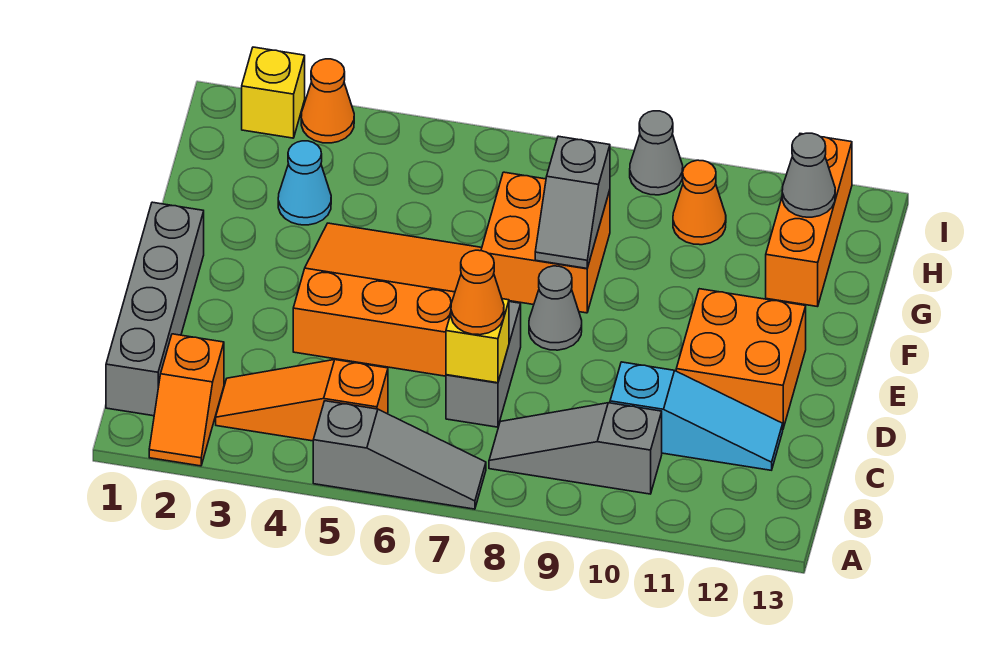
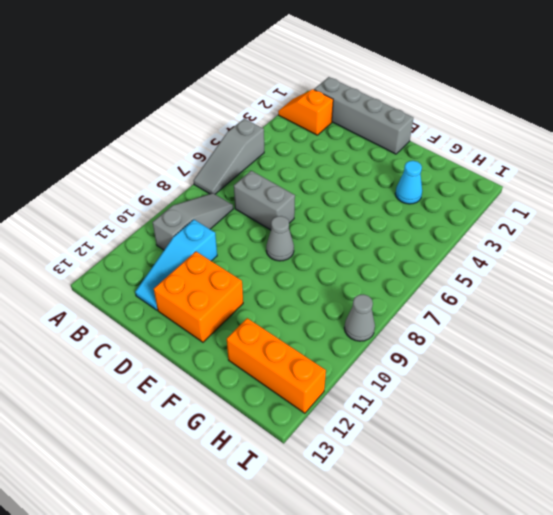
none -> orange 1x3 slope [216,360,388,441]
none -> orange 3x3 slope [293,223,482,376]
none -> orange 2x2 brick [481,172,610,313]

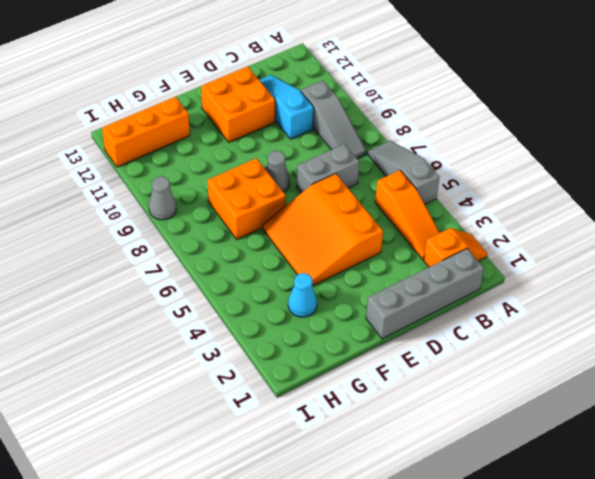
none -> orange 1x1 cone [673,160,726,245]
none -> yellow 1x1 brick [242,47,305,138]
none -> orange 1x1 cone [301,59,354,143]

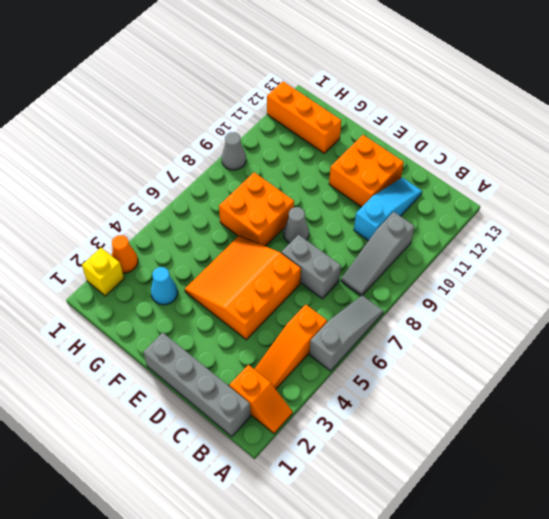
none -> orange 1x1 cone [673,160,726,245]
none -> yellow 1x1 brick [446,299,509,383]
none -> grey 1x2 slope [535,136,610,268]

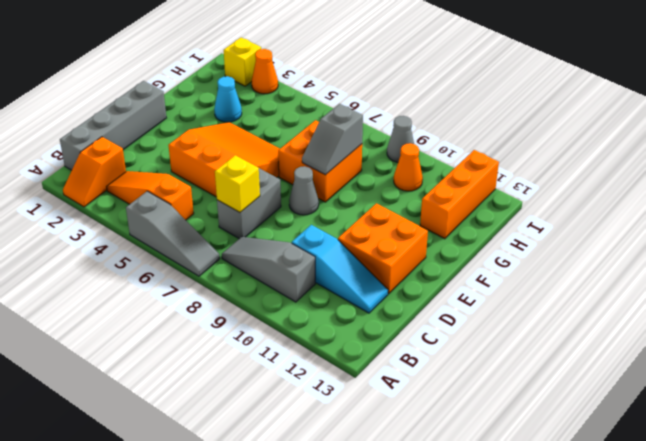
none -> grey 1x1 cone [782,133,835,217]
none -> orange 1x1 cone [451,250,504,335]

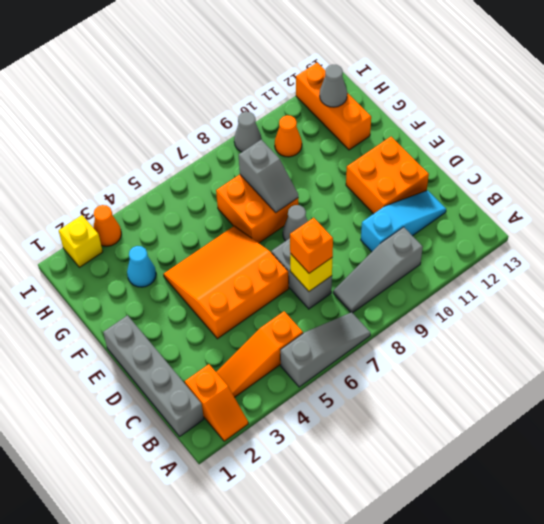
orange 1x1 brick [290,218,333,273] -> orange 1x1 cone [451,250,504,335]

